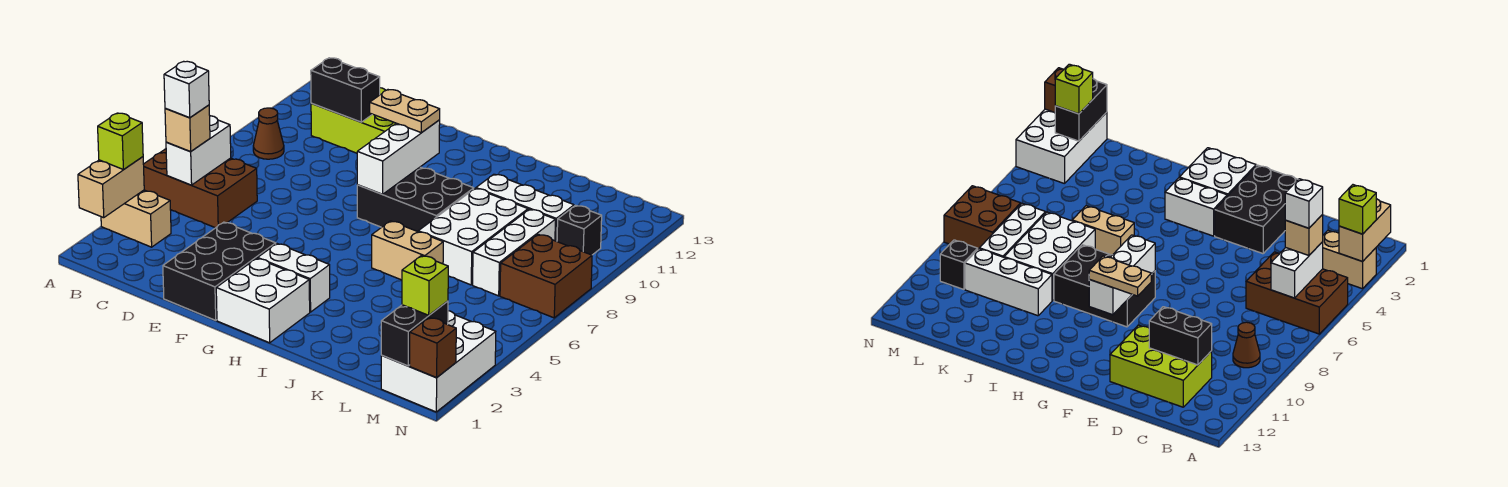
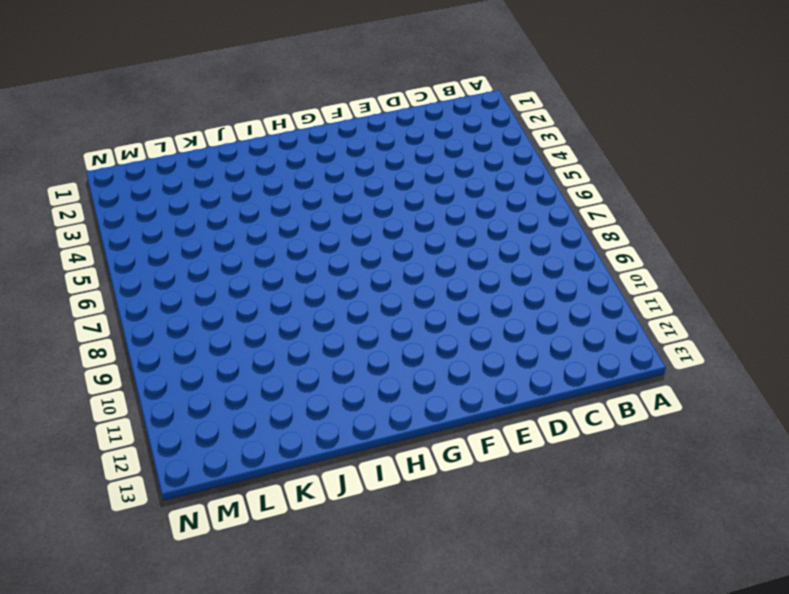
none -> tan 1x2 brick [101,190,171,247]
none -> brown 2x3 brick [143,149,257,228]
none -> brown 1x1 cone [253,108,284,159]

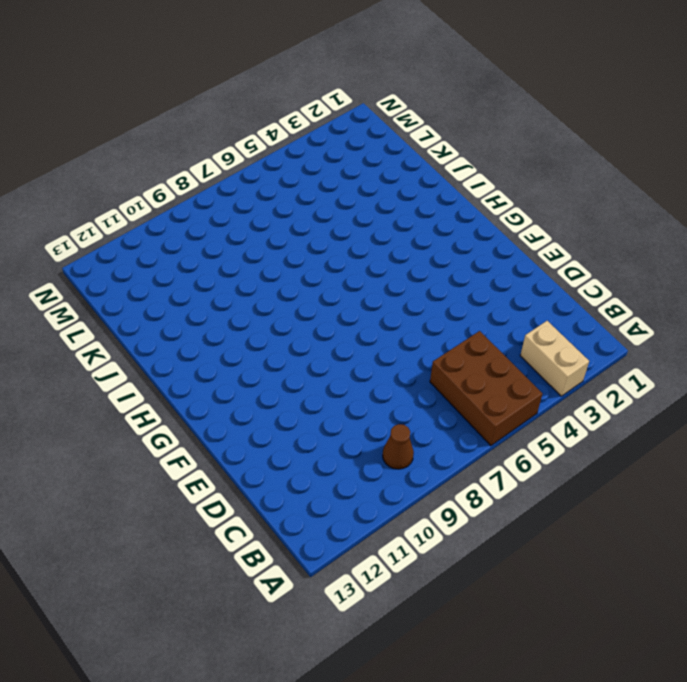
none -> lime 2x3 brick [311,88,396,153]
none -> black 2x3 brick [163,222,276,320]
none -> white 2x2 brick [216,258,310,343]

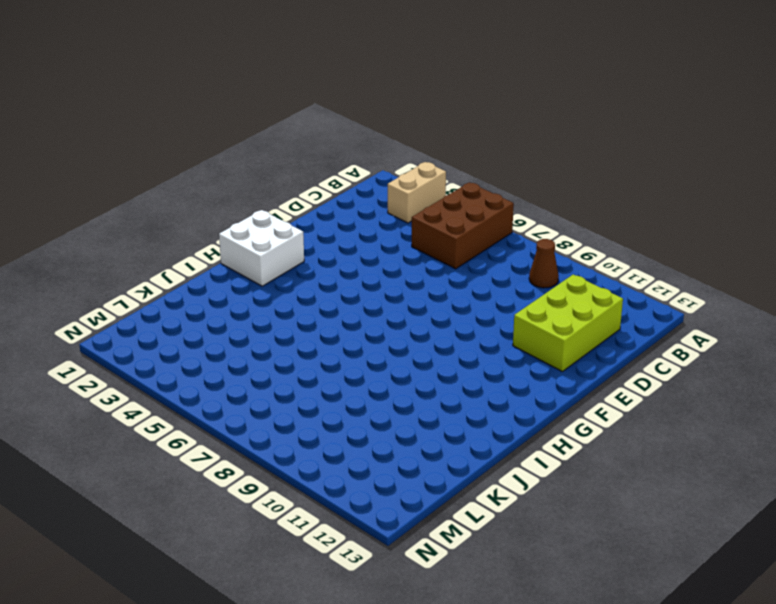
none -> black 2x3 brick [163,222,276,320]
none -> white 1x2 brick [258,244,330,312]
none -> black 2x3 brick [357,167,474,232]

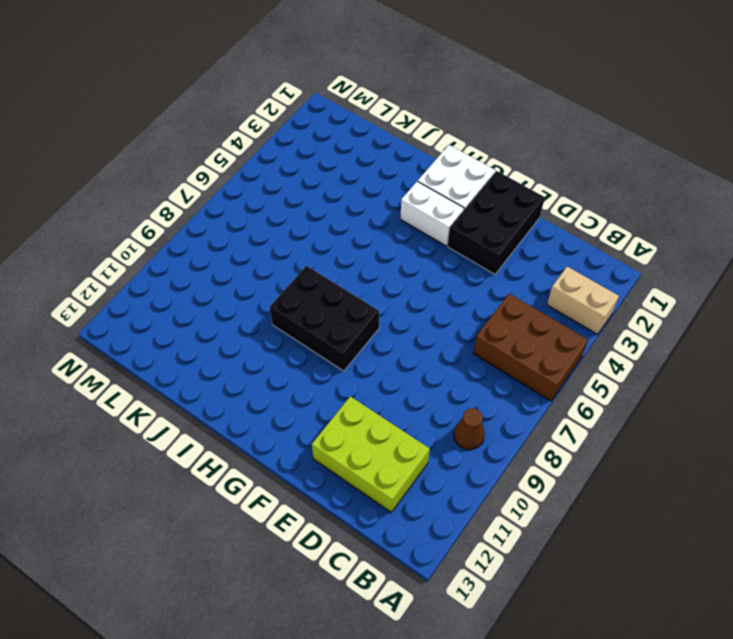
none -> tan 1x2 brick [372,221,443,280]
none -> white 2x3 brick [418,188,528,285]
none -> white 1x3 brick [476,174,574,241]

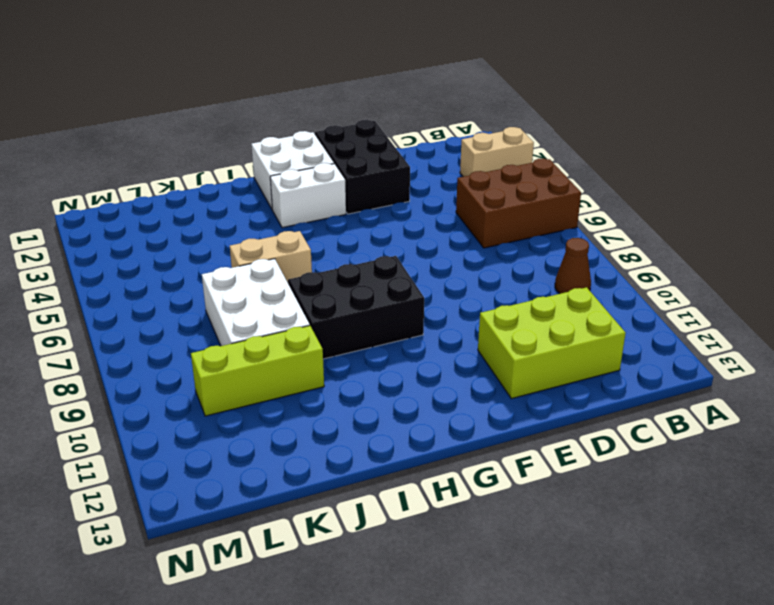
lime 1x3 brick [191,326,324,416] -> white 1x3 brick [476,174,574,241]
none -> white 1x3 brick [473,209,555,296]
none -> white 2x3 brick [381,311,496,412]
none -> brown 2x2 brick [500,234,592,318]

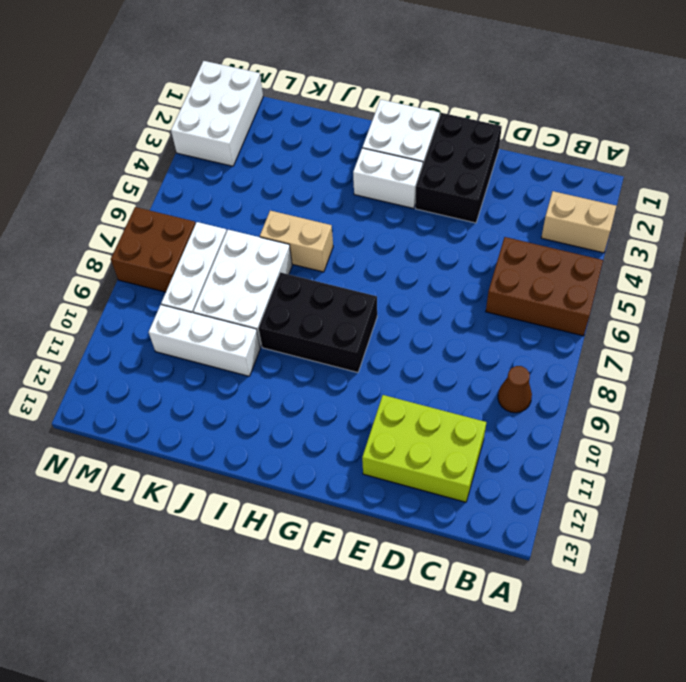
none -> black 1x1 brick [557,205,602,255]
none -> tan 1x2 brick [78,157,144,218]
none -> white 1x2 brick [166,116,231,185]

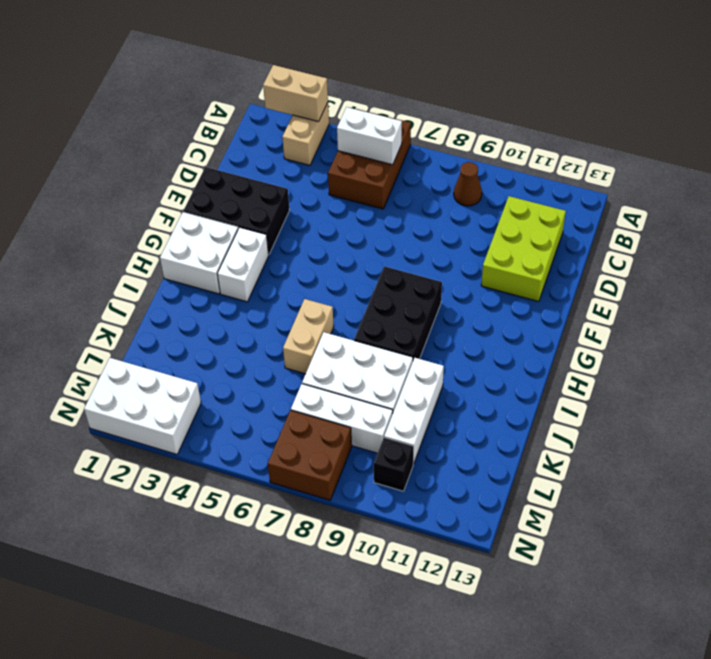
none -> black 1x2 brick [311,58,380,122]
none -> white 1x3 brick [357,120,440,194]
none -> black 1x2 brick [381,301,448,366]

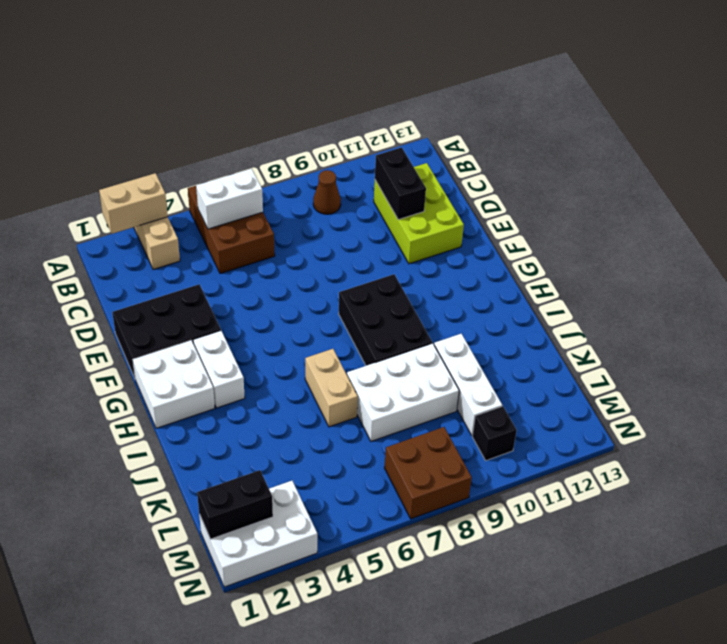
none -> white 1x3 brick [473,209,555,296]
none -> white 1x3 brick [357,120,440,194]
none -> brown 1x1 brick [410,317,456,378]

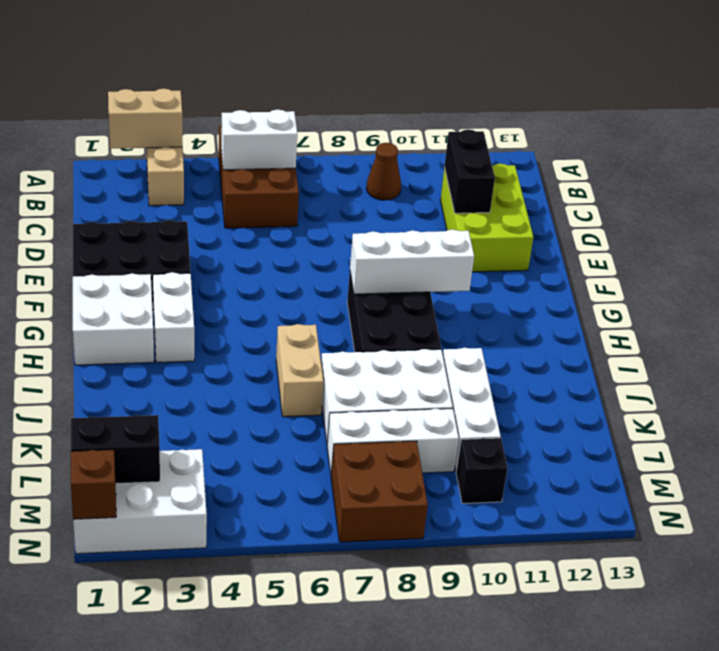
none -> lime 1x1 brick [98,113,143,170]
none -> tan 1x1 brick [165,105,210,152]
none -> tan 1x2 plate [370,90,440,133]

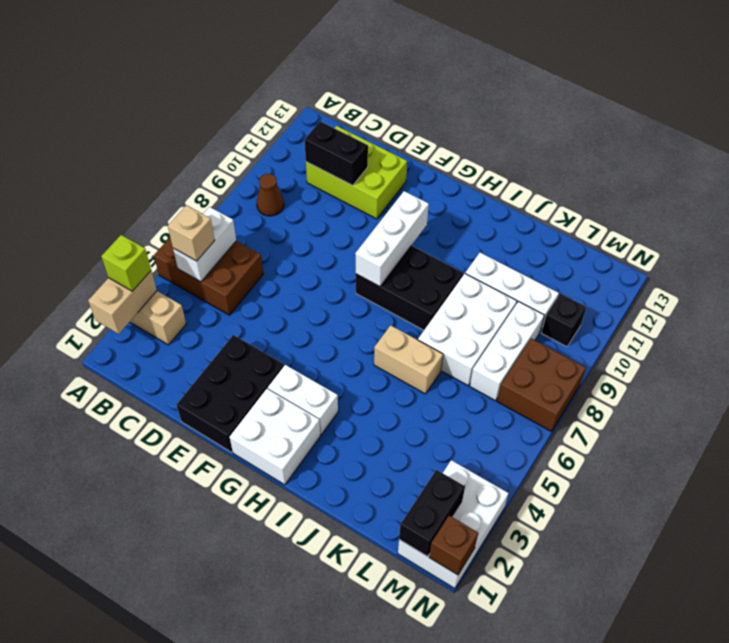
none -> tan 1x2 plate [370,90,440,133]
none -> lime 1x1 brick [402,256,448,315]
none -> white 1x1 brick [164,61,209,118]

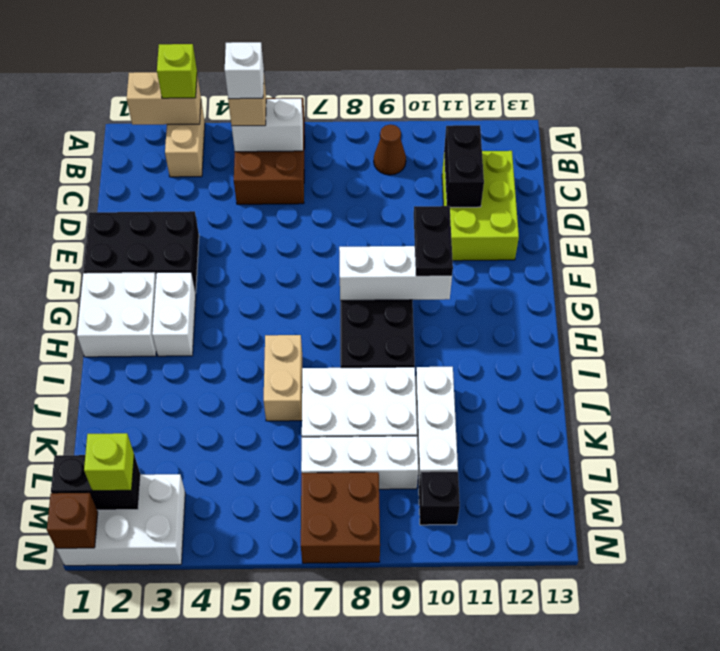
black 1x2 plate [414,206,453,276] -> tan 1x2 plate [370,90,440,133]

